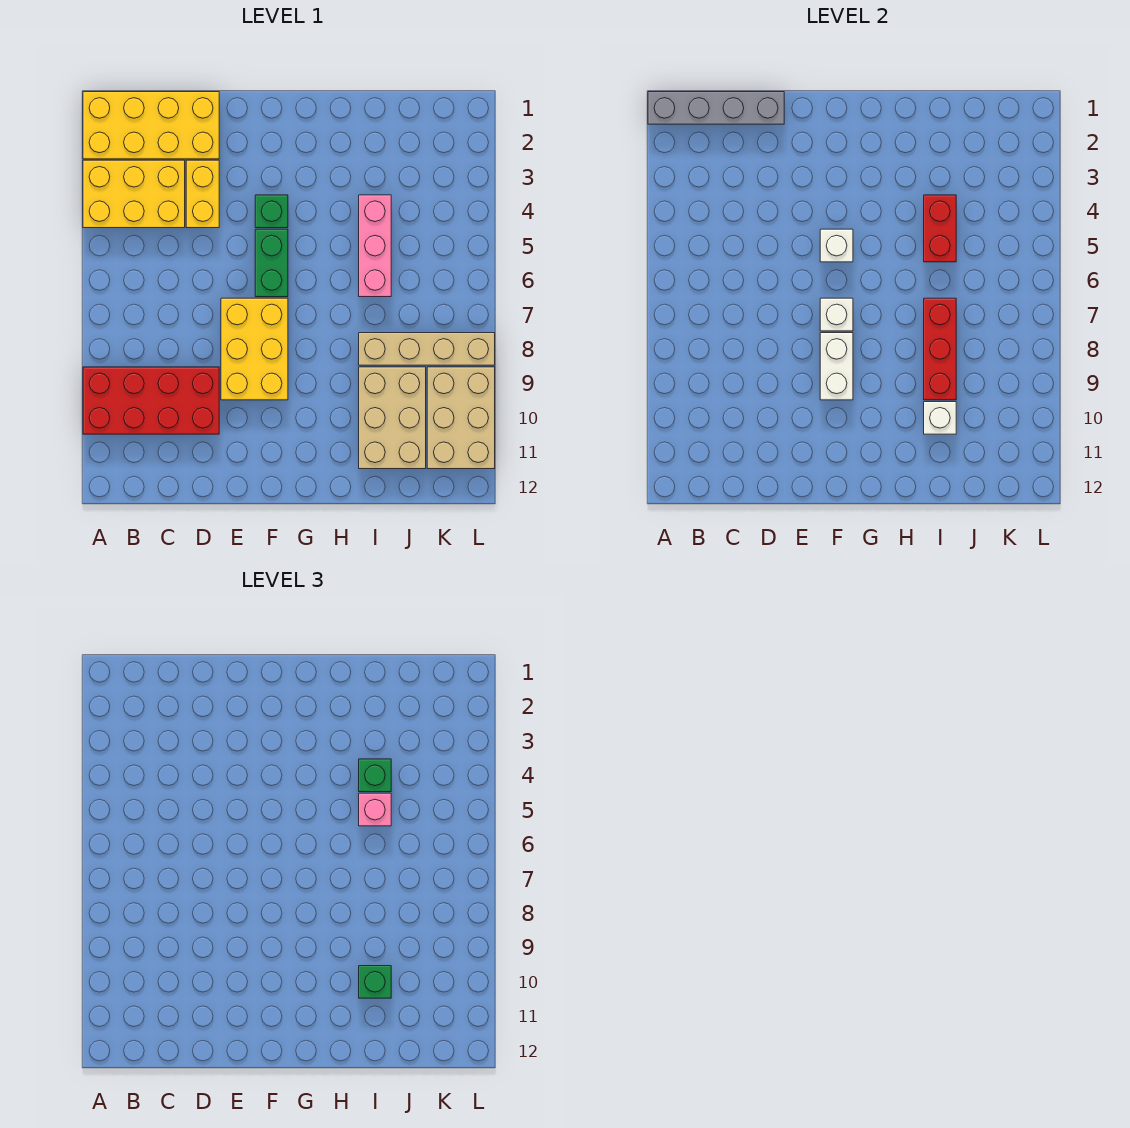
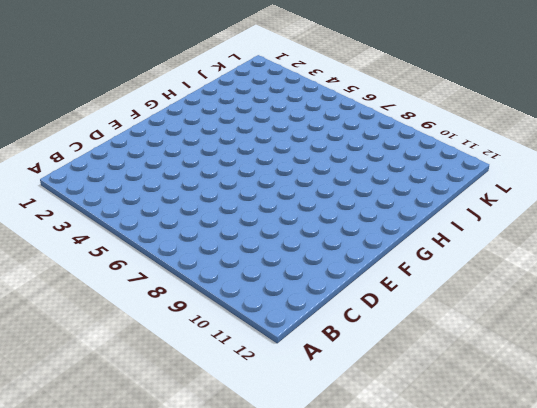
none -> yellow 2x4 brick [83,92,219,159]
none -> yellow 2x3 brick [83,160,185,228]
none -> red 2x4 brick [83,367,219,434]

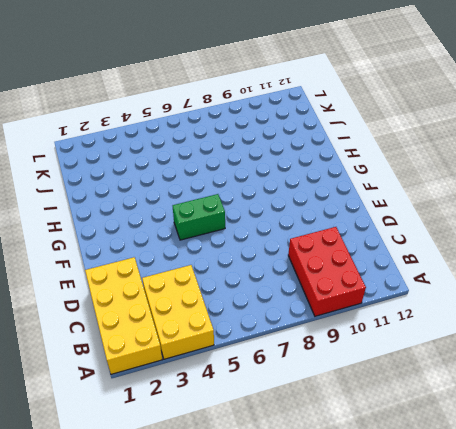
red 2x3 brick [288,227,366,316] -> red 2x4 brick [83,367,219,434]
none -> yellow 1x2 brick [186,160,219,228]
none -> yellow 2x3 brick [221,298,288,400]
none -> green 1x1 brick [255,195,288,228]

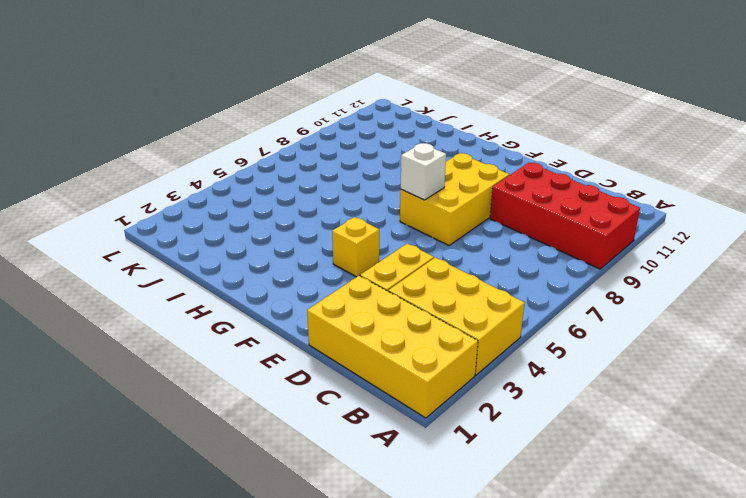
yellow 1x1 brick [332,217,379,277] -> green 1x1 brick [255,195,288,228]
none -> green 1x2 brick [255,229,288,297]
none -> pink 1x3 brick [359,195,391,297]
none -> tan 1x4 brick [359,333,495,365]

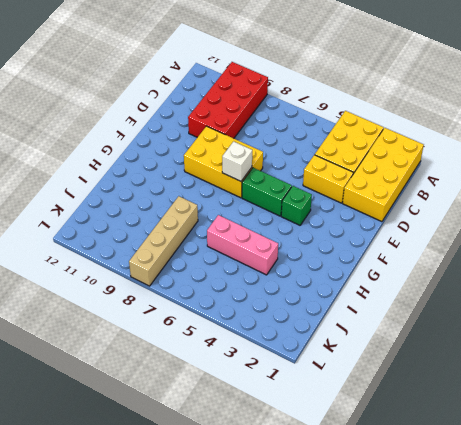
none -> tan 2x3 brick [359,367,426,469]
none -> tan 2x3 brick [427,367,495,469]
none -> grey 1x4 brick [648,92,784,124]

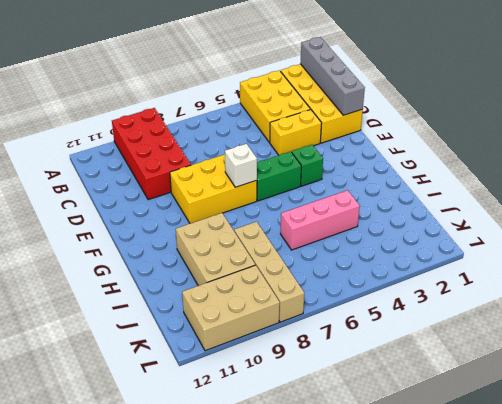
tan 2x3 brick [176,213,255,286] -> tan 2x3 brick turned to [359,367,426,469]
none -> white 1x1 brick [820,229,853,262]
none -> white 1x2 brick [820,333,853,400]
none -> red 1x2 brick [924,195,956,262]

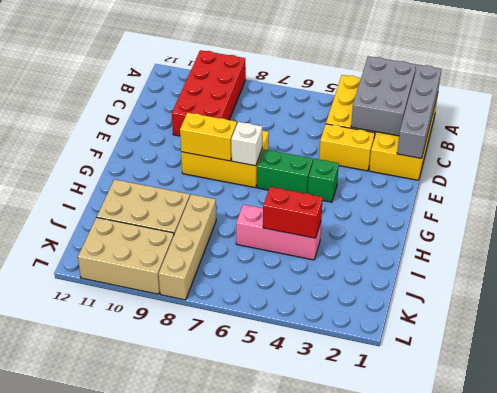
grey 2x3 brick [351,56,416,136] -> none
yellow 1x2 brick [180,113,237,161] -> white 1x2 brick [820,333,853,400]
none -> white 1x1 brick [820,229,853,262]
none -> red 1x3 brick [924,298,956,400]
none -> white 1x1 brick [924,402,956,434]

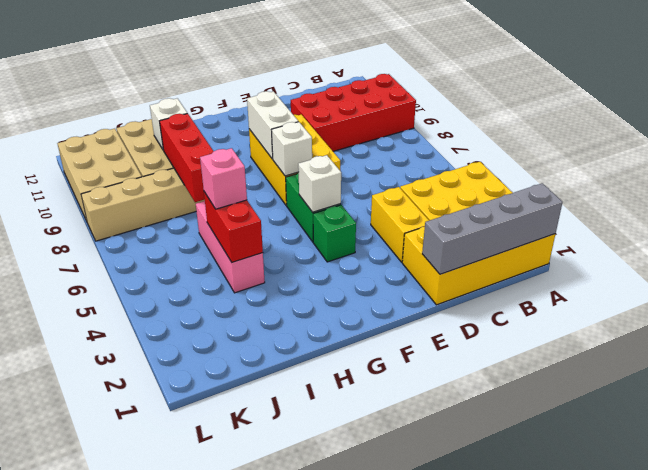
none -> green 1x1 brick [359,759,391,792]
none -> green 1x1 brick [359,966,391,998]

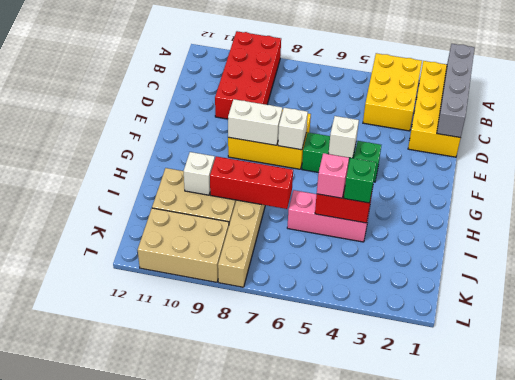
none -> yellow 1x2 brick [186,160,219,228]
none -> green 1x1 brick [359,966,391,998]

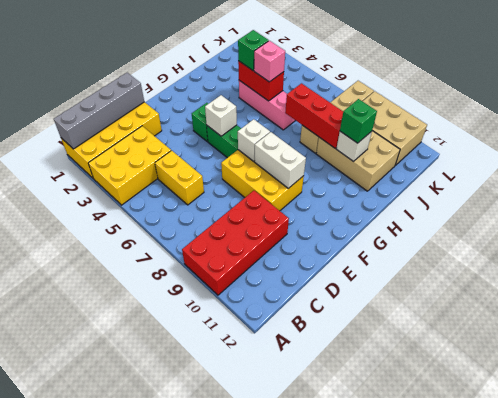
yellow 1x2 brick [155,151,204,205] -> yellow 1x2 brick moved to [186,160,219,228]

